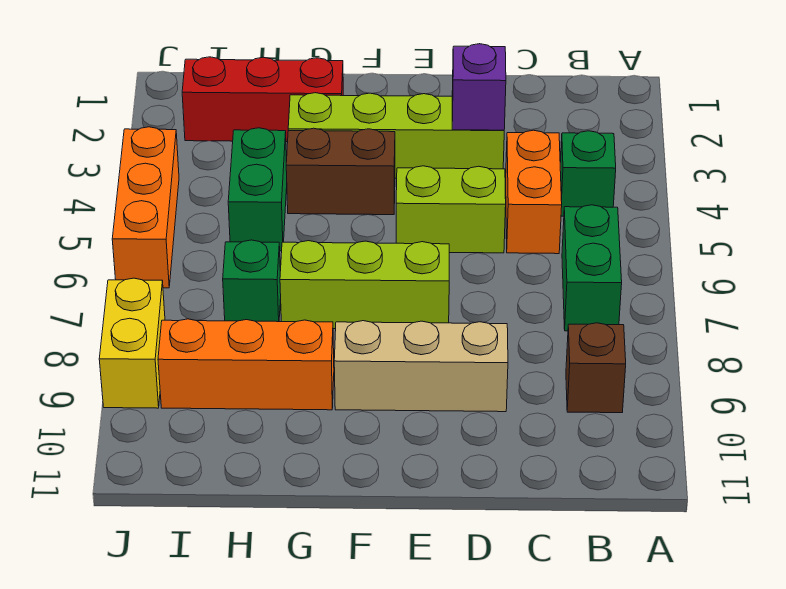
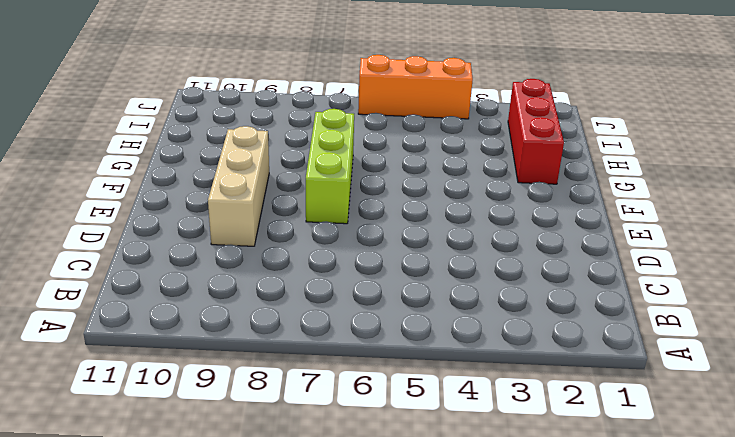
none -> green 1x1 brick [560,131,616,216]
none -> green 1x2 brick [562,205,622,331]
none -> brown 1x1 brick [566,323,626,413]

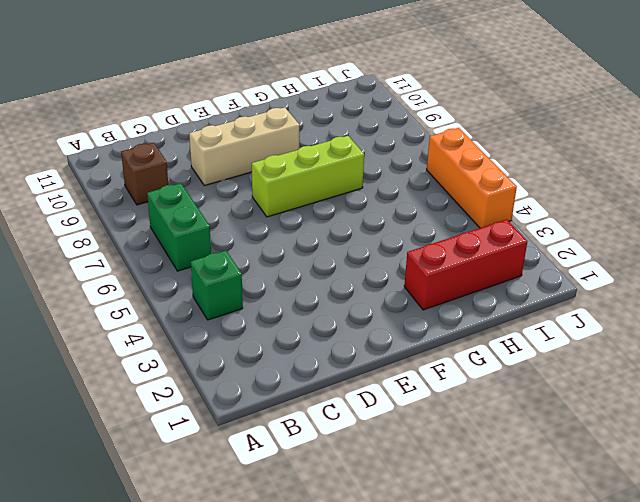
none -> orange 1x2 brick [506,130,562,254]
none -> lime 1x4 brick [288,93,504,178]
none -> lime 1x2 brick [396,166,506,253]

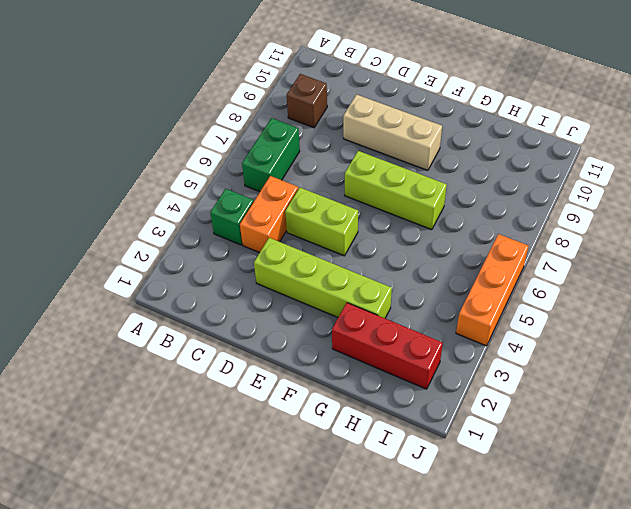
none -> brown 1x2 brick [286,128,395,215]
none -> orange 1x3 brick [158,319,334,410]
none -> green 1x2 brick [228,128,287,251]

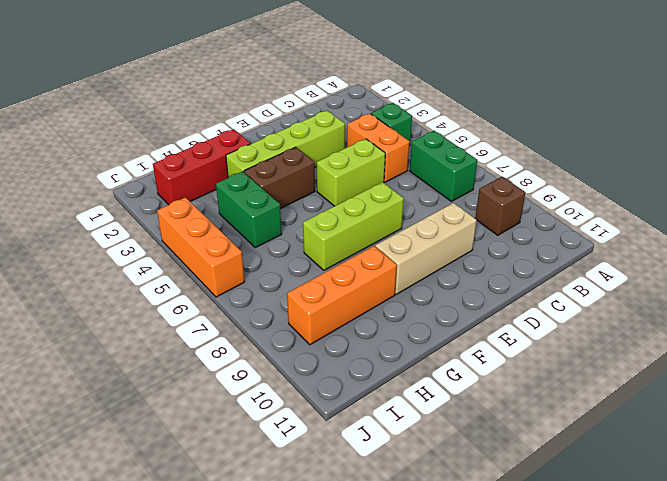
none -> green 1x1 brick [223,240,281,322]
none -> yellow 1x2 brick [99,278,165,408]
none -> purple 1x1 brick [452,44,506,130]

